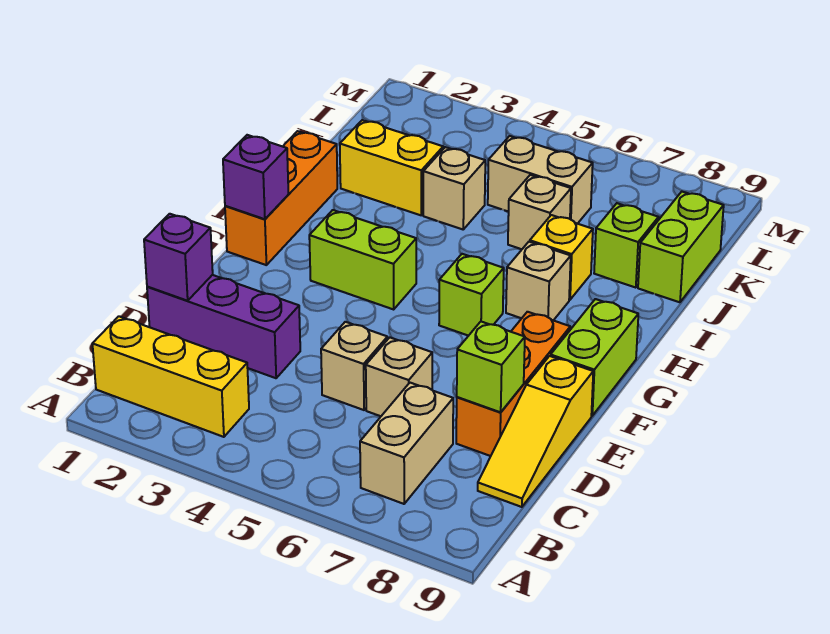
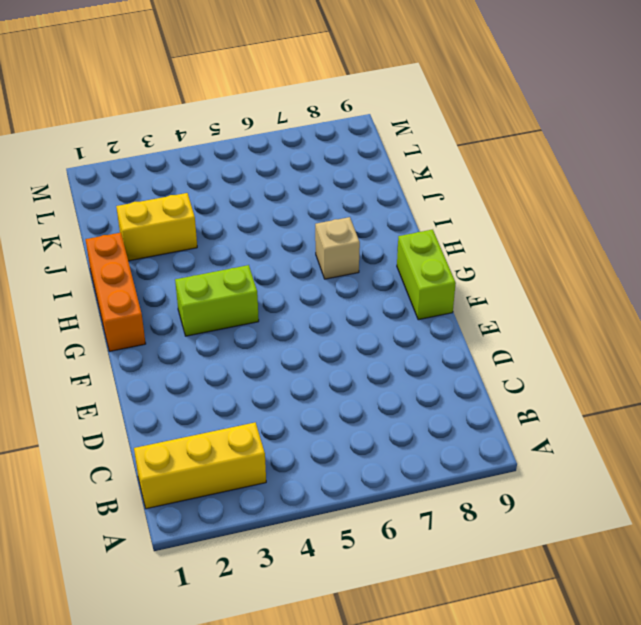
none -> tan 1x2 brick [360,383,453,504]
none -> yellow 1x3 slope [478,356,593,507]
none -> purple 1x3 brick [147,275,300,378]

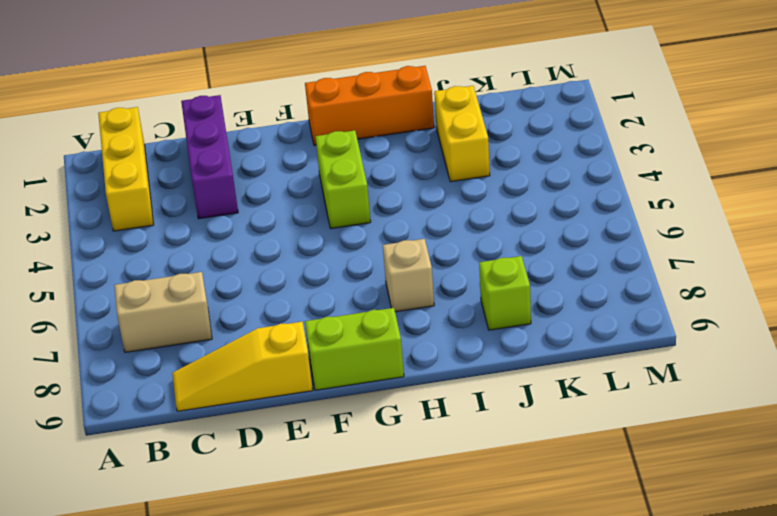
none -> tan 1x1 brick [321,322,388,410]
none -> tan 1x1 brick [366,337,432,416]
none -> orange 1x3 brick [456,312,570,456]

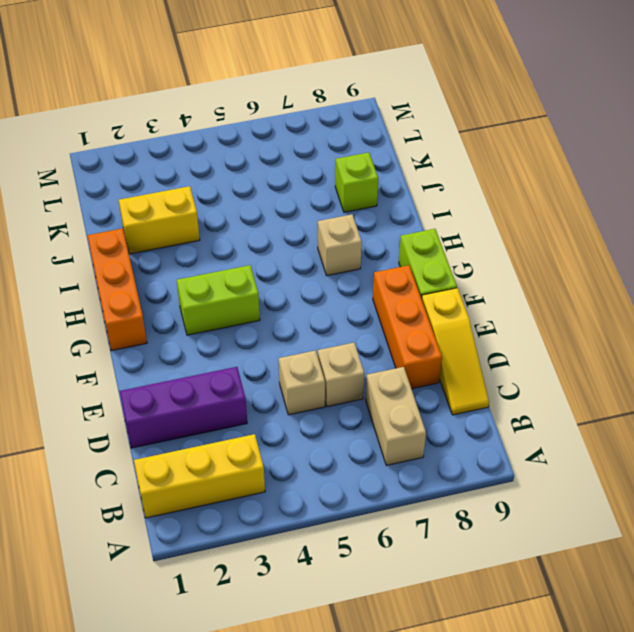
none -> lime 1x1 brick [439,254,504,336]
none -> yellow 1x1 brick [530,215,593,300]
none -> tan 1x1 brick [423,147,485,229]

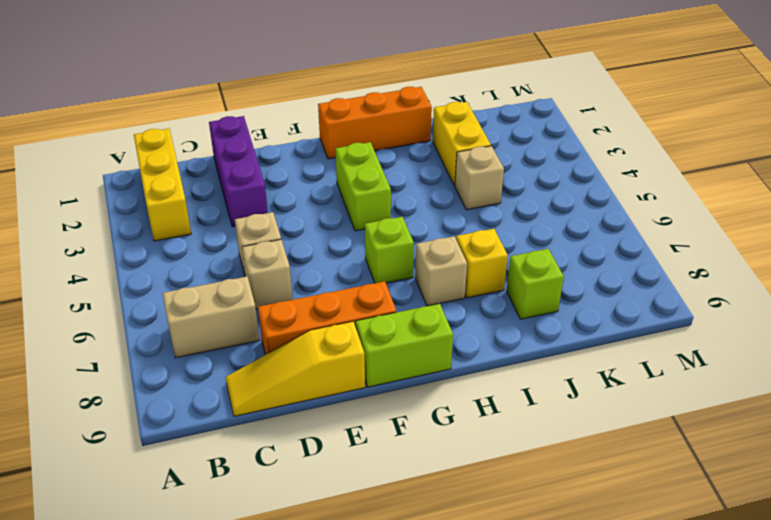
none -> tan 1x1 brick [508,175,571,249]
none -> lime 1x2 brick [638,192,724,302]
none -> tan 1x2 brick [488,136,593,224]

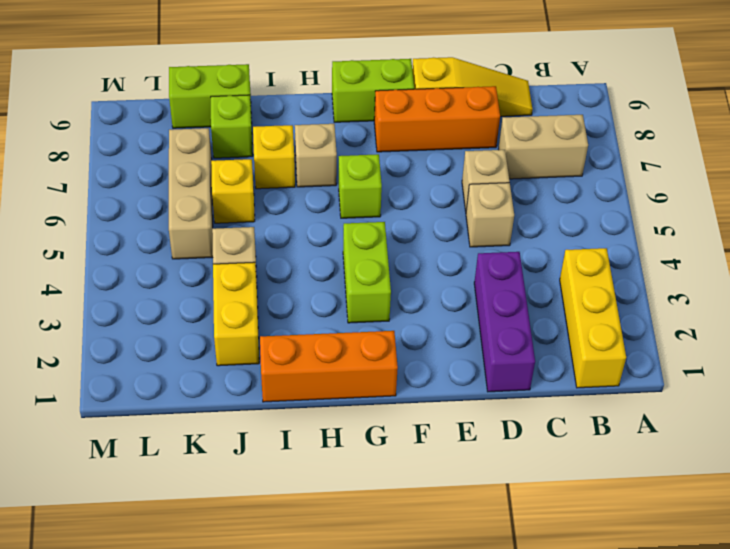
yellow 1x1 brick [211,159,255,223] -> tan 1x1 brick [508,175,571,249]
tan 1x3 brick [169,128,213,259] -> tan 1x2 brick [488,136,593,224]
none -> purple 1x1 brick [144,214,213,301]
none -> lime 1x1 brick [457,322,525,412]
none -> purple 1x1 brick [223,135,288,219]

